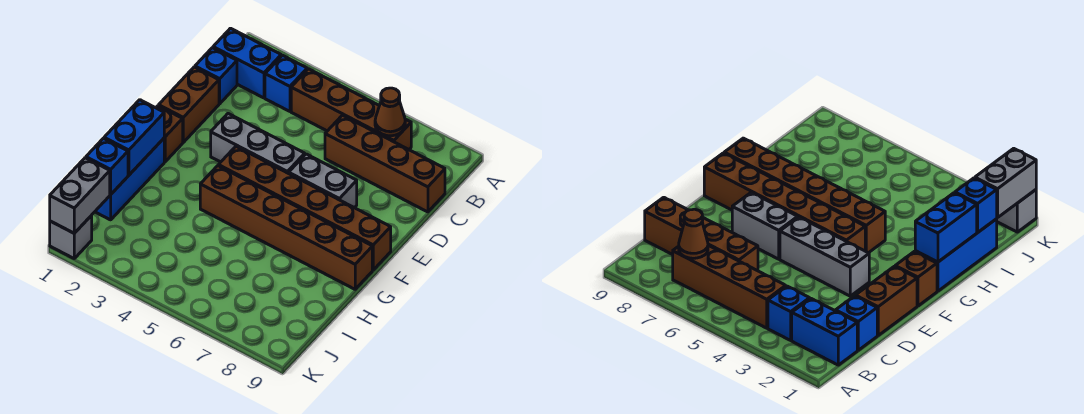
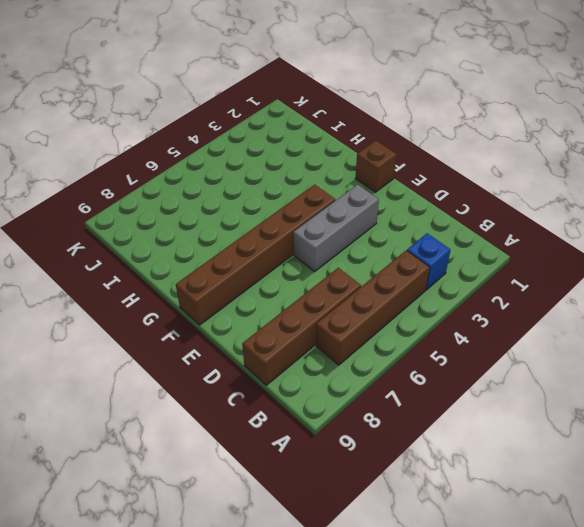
none -> blue 1x2 brick [213,28,281,98]
none -> blue 1x1 brick [195,48,237,104]
none -> brown 1x2 brick [159,67,219,142]

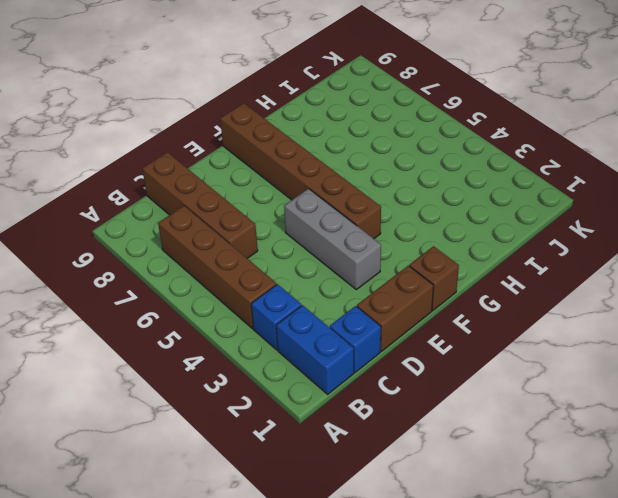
none -> grey 1x2 brick [289,154,357,208]
none -> blue 1x3 brick [95,138,164,220]
none -> brown 1x6 brick [200,166,372,289]

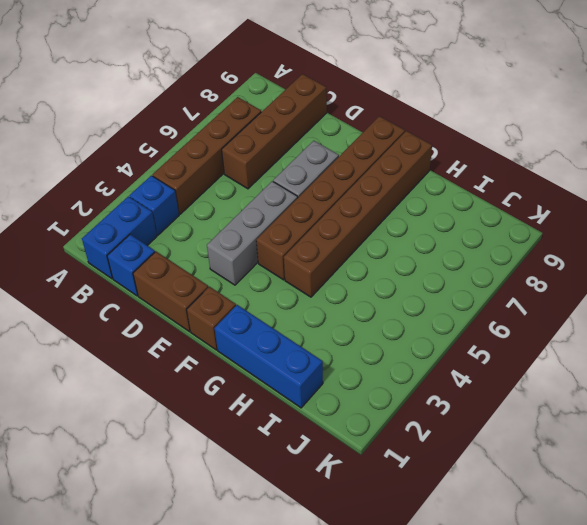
none -> grey 1x1 brick [50,215,92,258]
none -> brown 1x1 cone [375,88,405,136]
none -> blue 1x2 brick [104,100,164,175]

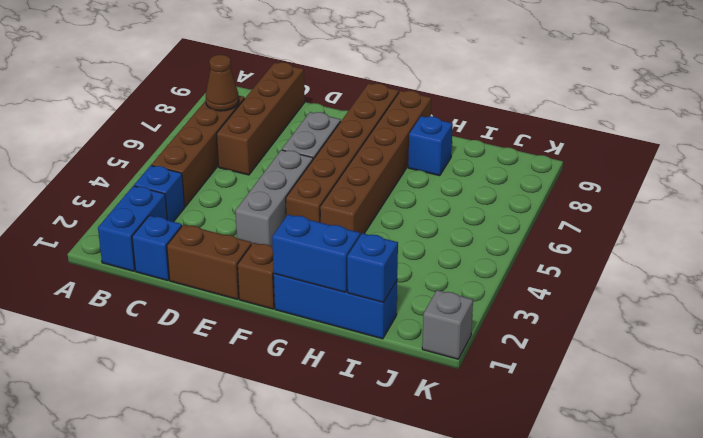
blue 1x1 brick [408,116,453,176] -> none
none -> grey 1x2 brick [50,158,110,233]

